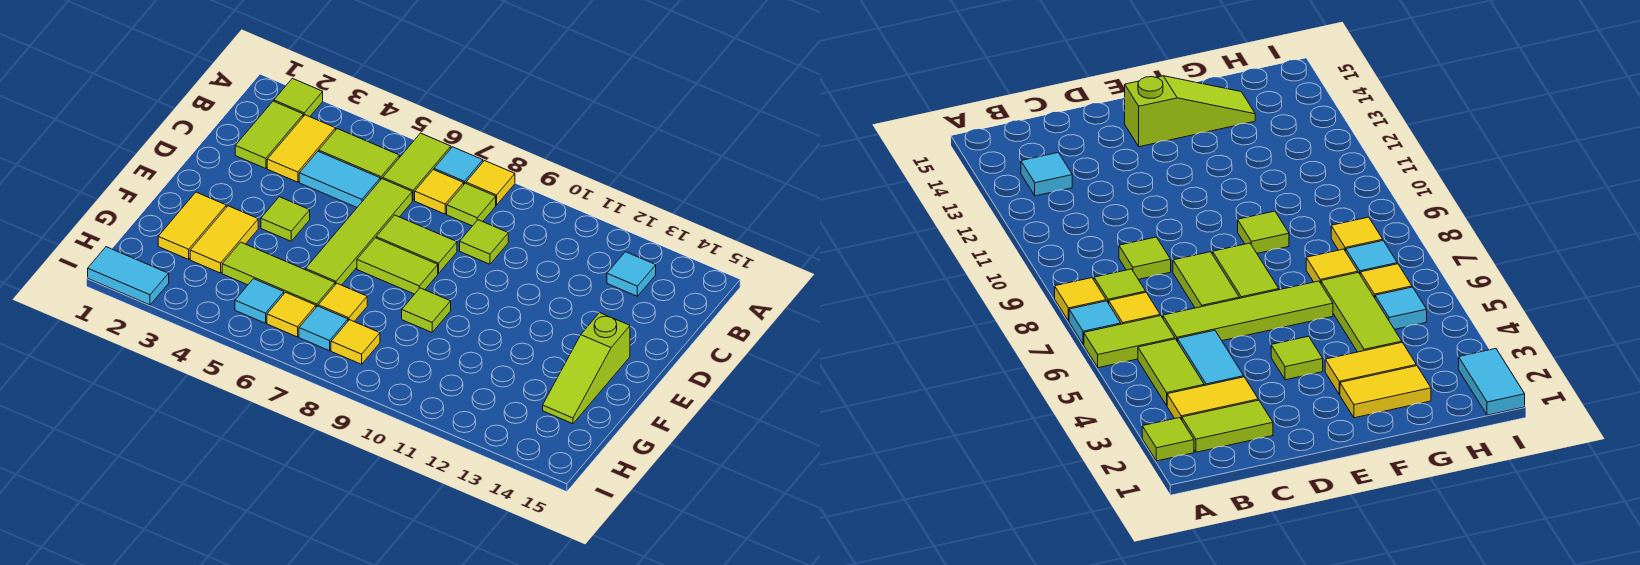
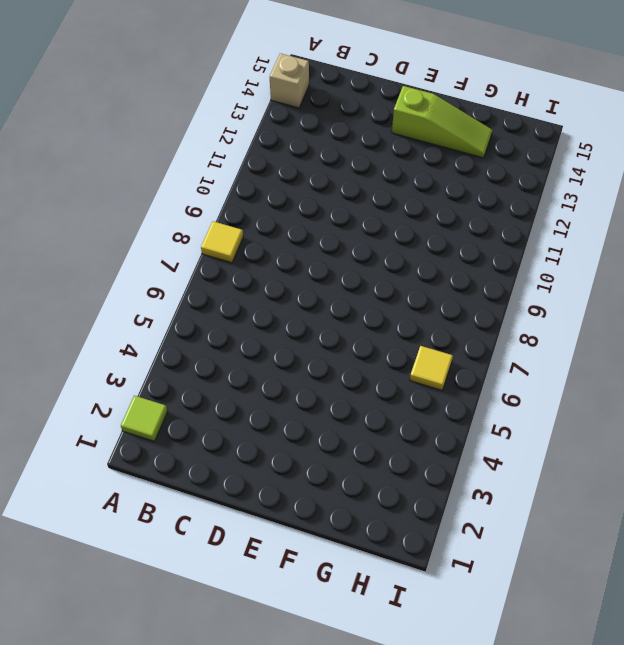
tan 1x1 brick [270,53,309,108] -> none
none -> lime 1x2 tile [383,133,451,200]
none -> cyan 1x1 tile [434,147,483,184]
none -> lime 1x2 tile [235,101,303,169]

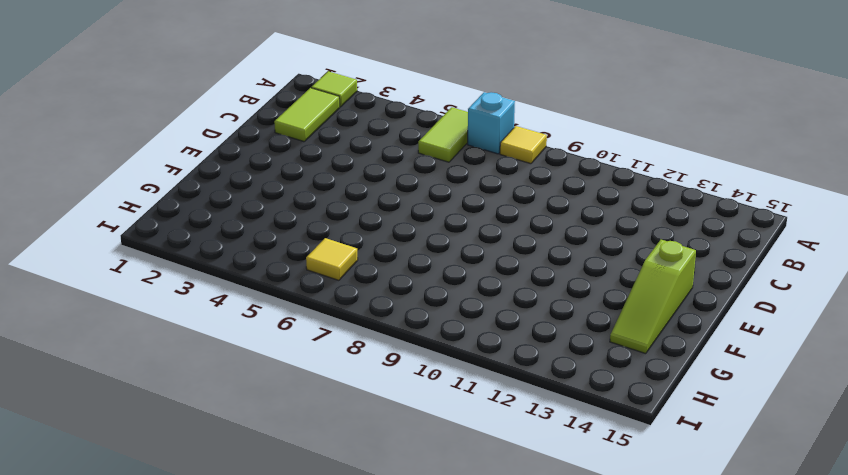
cyan 1x1 brick [468,92,515,154] -> cyan 1x1 tile [434,147,483,184]
none -> yellow 1x2 tile [267,115,336,182]
none -> lime 1x2 tile [319,129,400,180]
none -> yellow 1x1 tile [415,170,464,214]

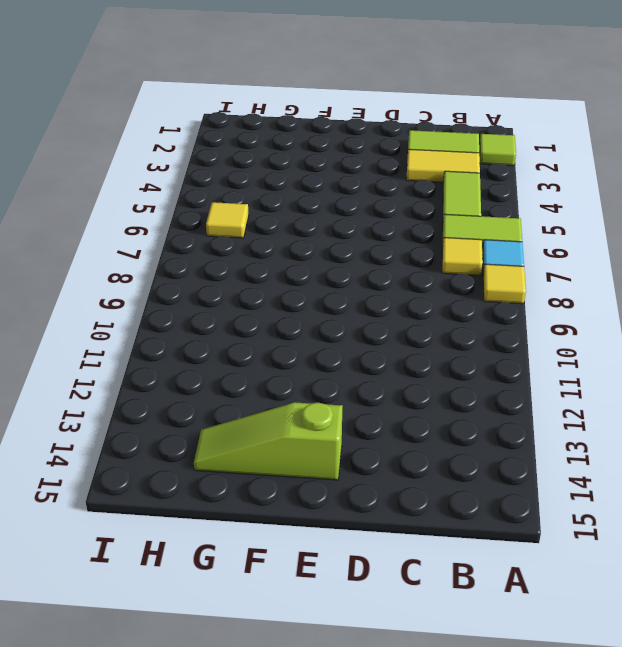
none -> lime 1x1 tile [447,183,496,226]
none -> cyan 1x1 tile [607,252,656,296]
none -> cyan 1x2 tile [299,151,380,207]

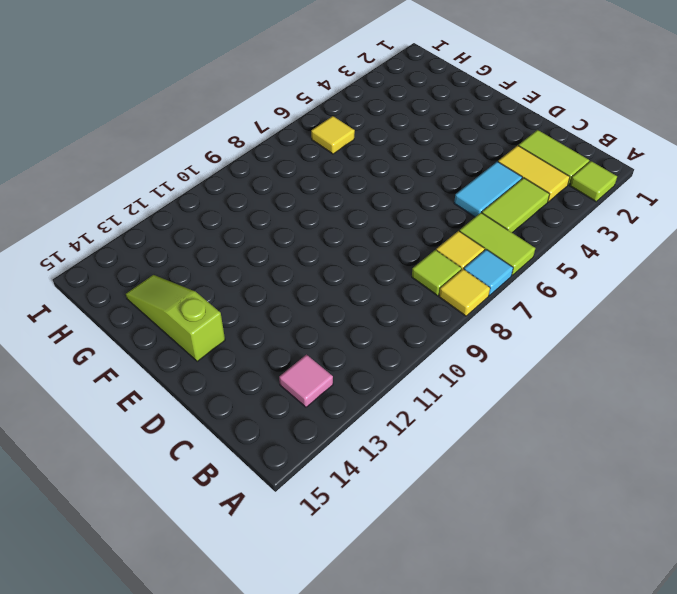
pink 1x1 tile [279,355,333,407] -> cyan 1x1 tile [607,252,656,296]
none -> lime 1x4 tile [306,179,412,285]
none -> lime 1x1 tile [460,220,508,264]
none -> lime 1x2 tile [376,215,457,273]

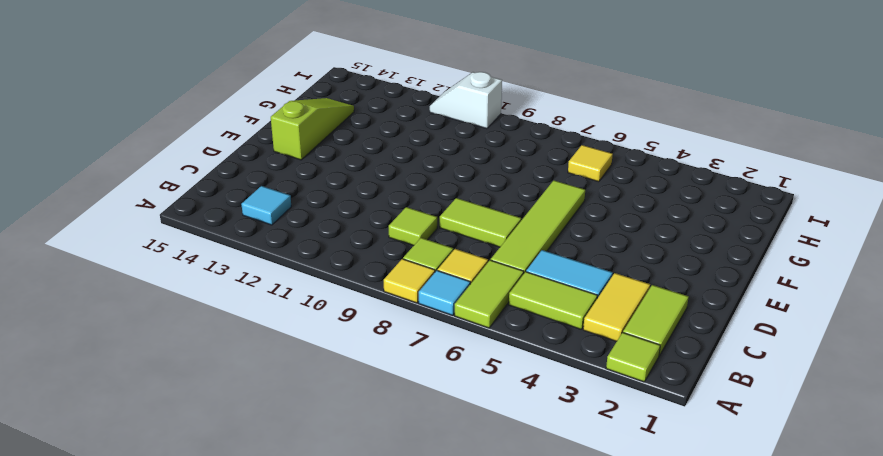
white 1x2 slope [430,72,502,129] -> none
none -> lime 1x1 tile [261,197,310,241]
none -> lime 1x2 tile [357,238,438,294]
none -> yellow 1x2 tile [158,192,226,259]

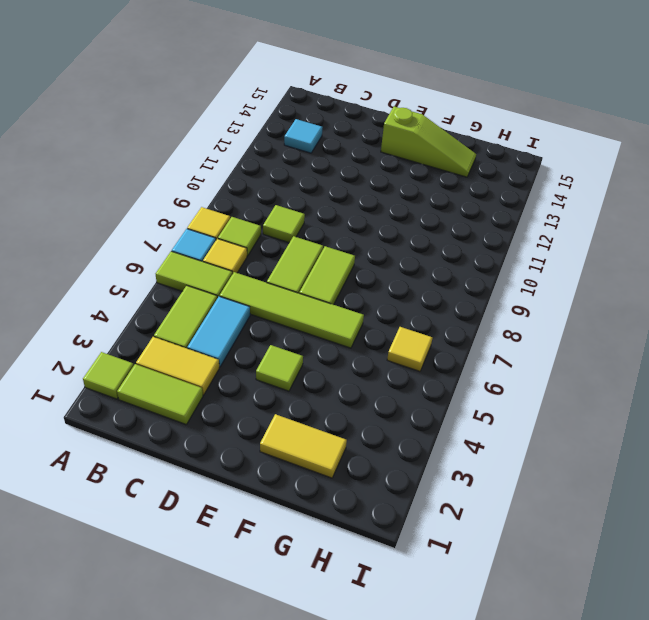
none -> yellow 1x2 tile [190,206,258,273]
none -> lime 1x1 tile [402,288,451,332]
none -> lime 1x3 tile [222,242,335,307]

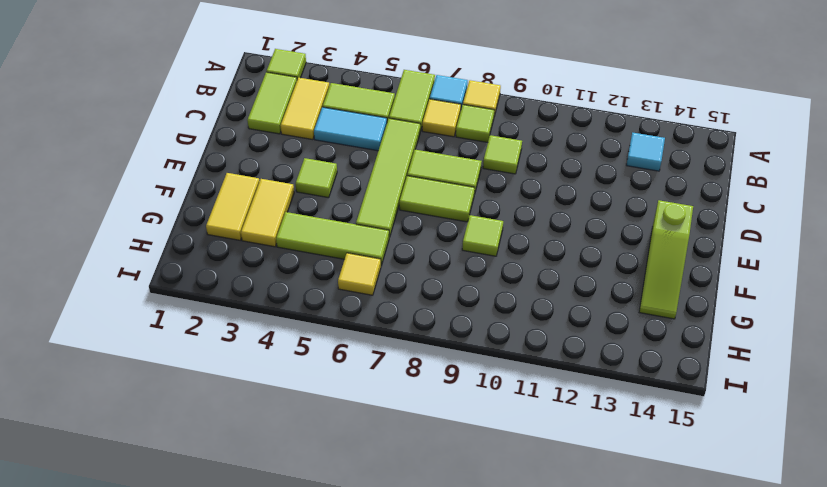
none -> yellow 1x1 tile [318,284,367,321]
none -> cyan 1x1 tile [235,279,284,323]
none -> cyan 1x1 tile [299,306,348,351]

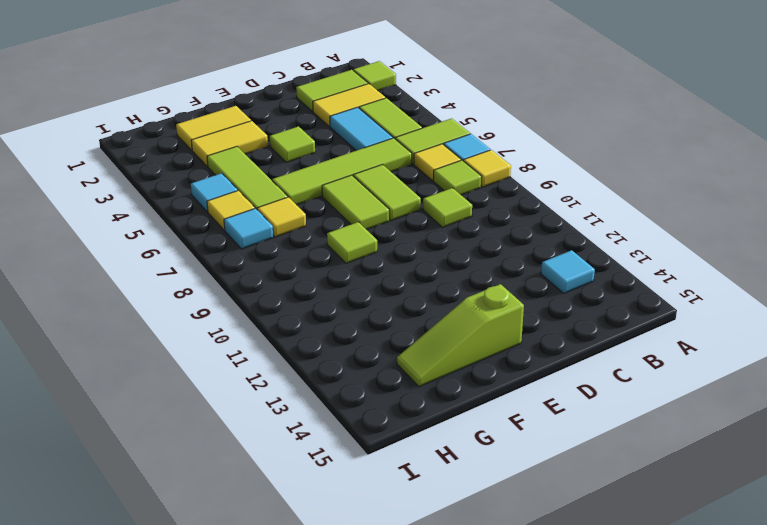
none -> yellow 1x1 tile [331,320,380,364]
none -> cyan 1x2 tile [88,247,169,305]

